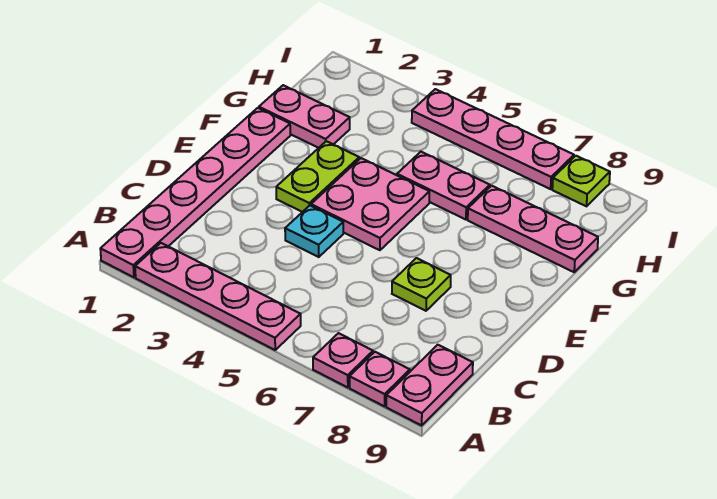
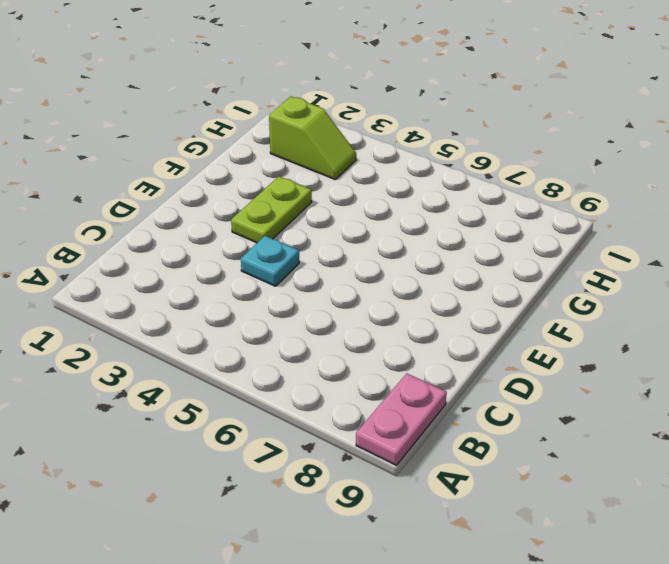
lime 1x2 slope [269,96,356,179] -> none
none -> pink 1x6 plate [100,108,290,277]
none -> pink 1x4 plate [135,243,301,350]
none -> pink 1x1 plate [313,333,373,388]

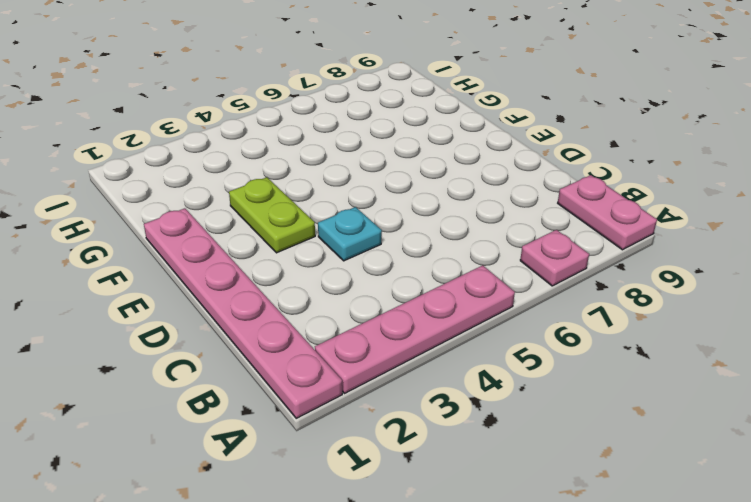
none -> pink 1x1 plate [350,352,410,406]
none -> lime 1x1 plate [392,258,451,311]
none -> pink 2x2 plate [311,158,429,250]

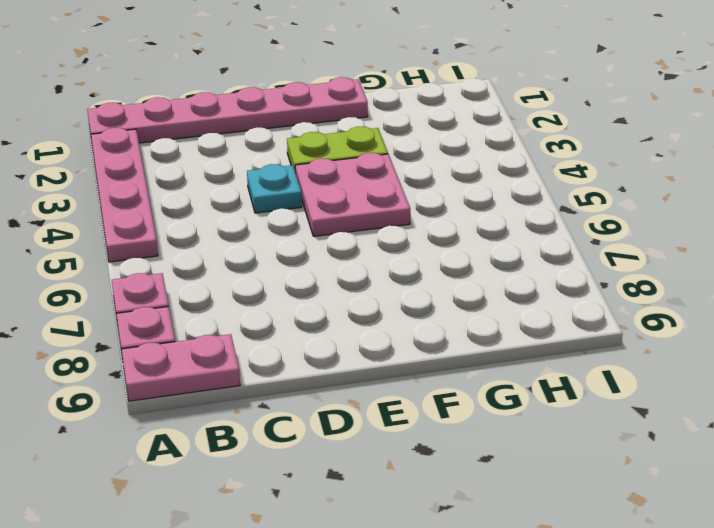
none -> lime 1x1 plate [392,258,451,311]
none -> pink 1x2 plate [259,85,350,148]
none -> pink 1x2 plate [397,152,490,220]

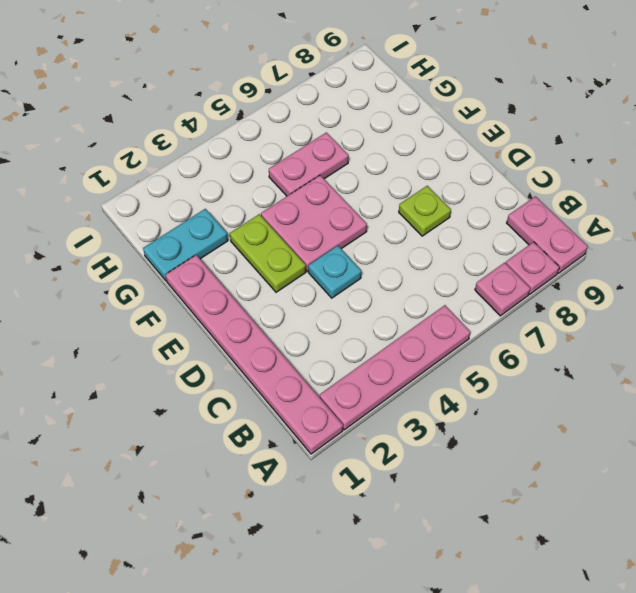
cyan 1x2 plate [143,209,228,281] -> pink 1x2 plate [259,85,350,148]
none -> pink 1x3 plate [468,186,598,272]
none -> pink 1x4 plate [412,89,574,189]
none -> lime 1x1 plate [552,156,610,206]

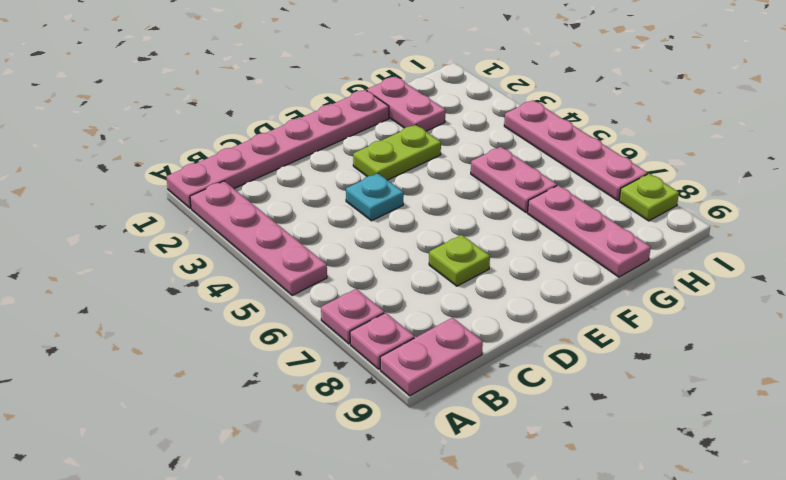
none -> pink 2x2 plate [311,158,429,250]

